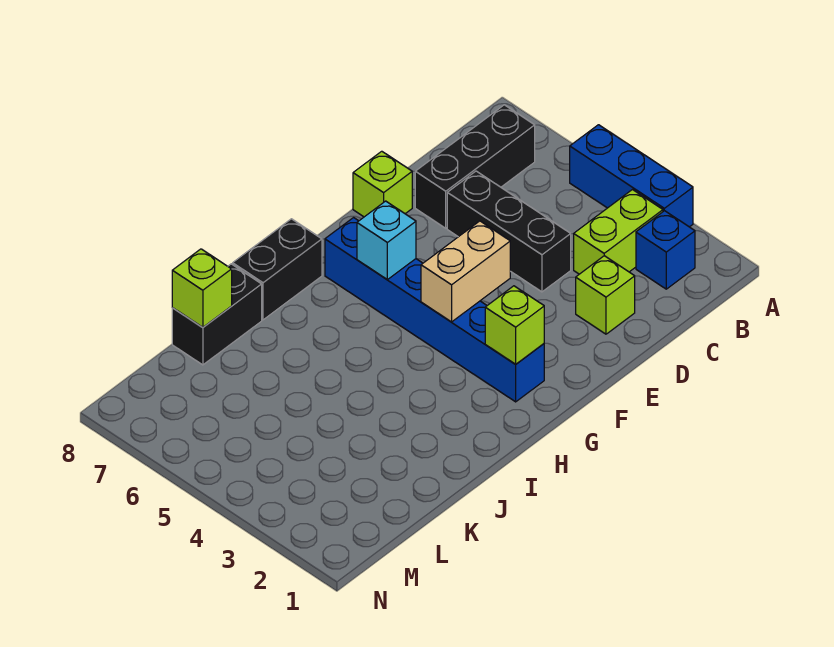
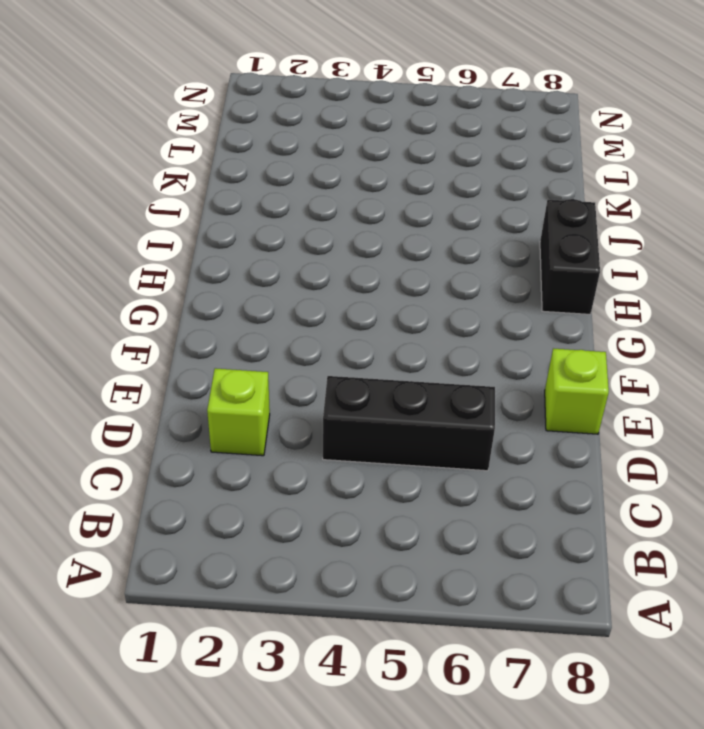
none -> blue 1x3 brick [570,125,693,227]
none -> blue 1x1 brick [636,211,695,289]
none -> lime 1x2 brick [574,190,663,274]

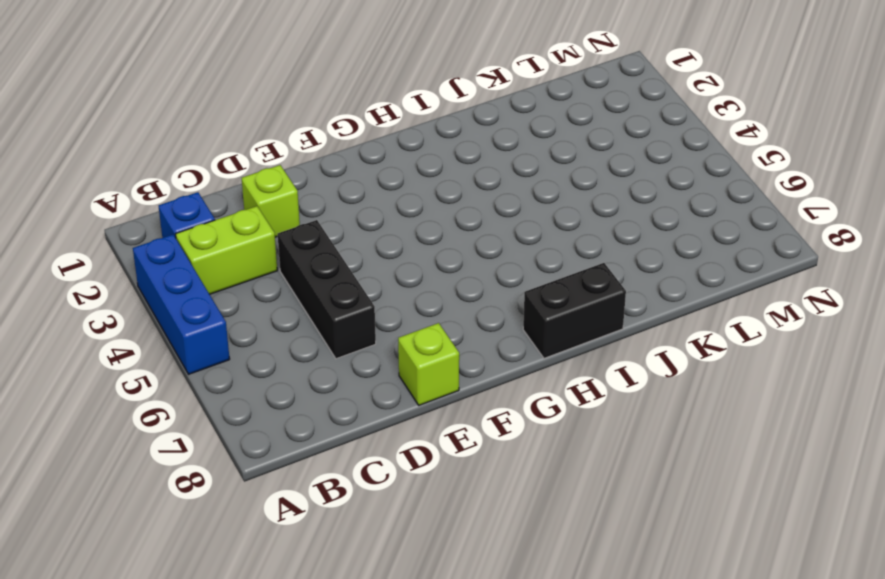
none -> black 1x3 brick [415,105,535,228]
none -> blue 1x6 brick [325,218,544,402]
none -> black 1x2 brick [172,264,262,365]

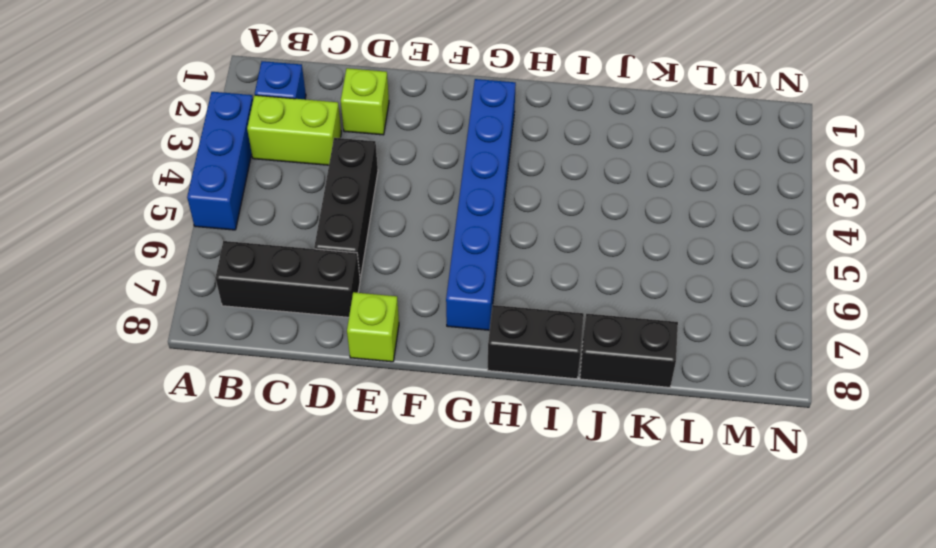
none -> tan 1x2 brick [421,221,510,322]
none -> lime 1x1 brick [485,286,544,364]
none -> cyan 1x1 brick [357,201,416,280]

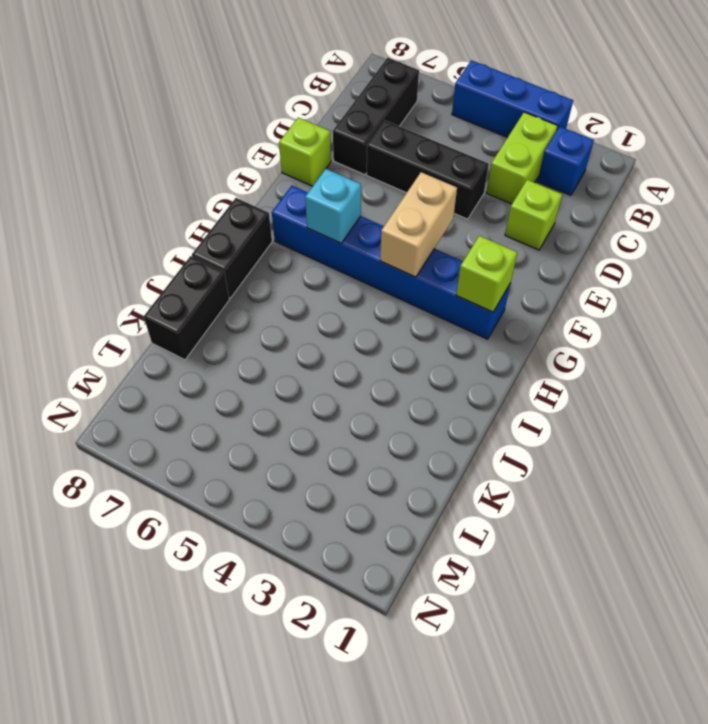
none -> lime 1x1 brick [172,249,232,327]

